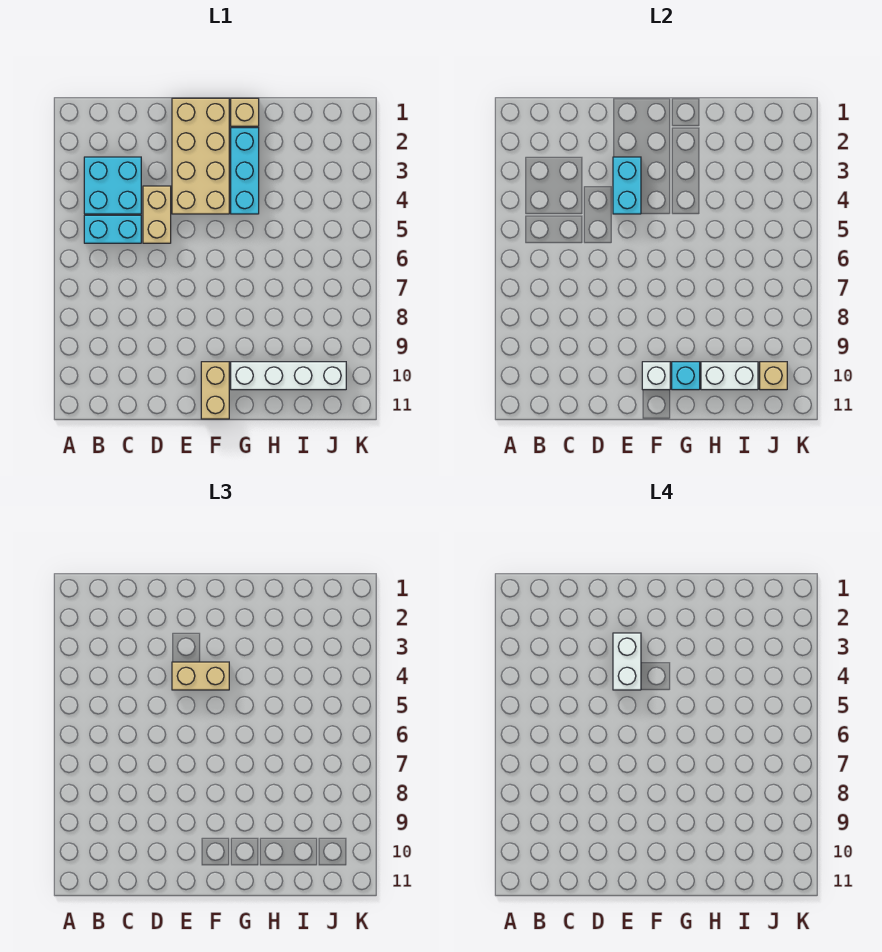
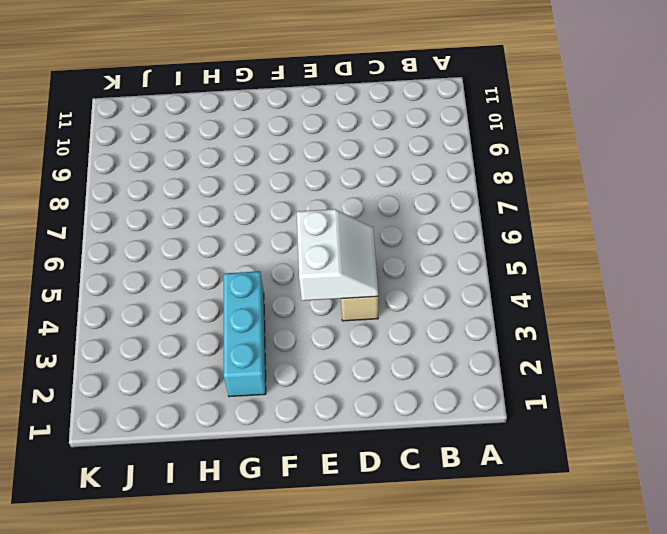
white 2x2 slope [297,209,378,301] -> cyan 1x2 brick [613,157,641,214]
none -> cyan 2x2 brick [84,157,141,214]
none -> cyan 1x2 brick [84,215,141,243]
none -> tan 2x4 brick [172,98,229,214]

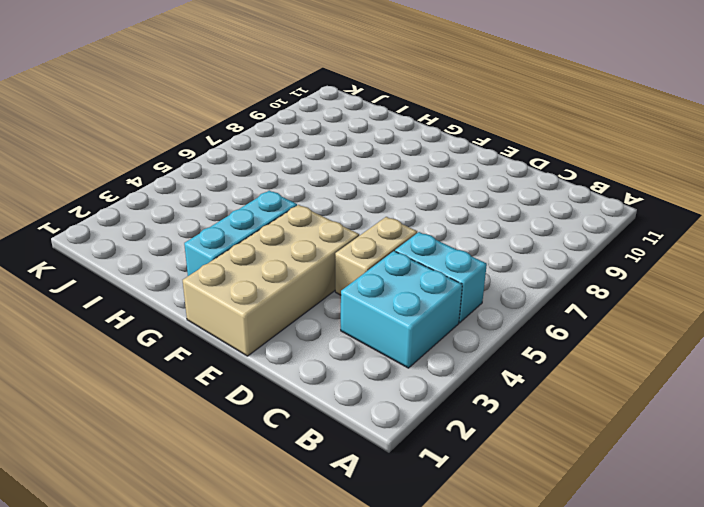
none -> tan 1x2 brick [201,362,229,419]
none -> tan 1x1 brick [231,98,259,126]
none -> white 1x4 brick [231,362,346,390]

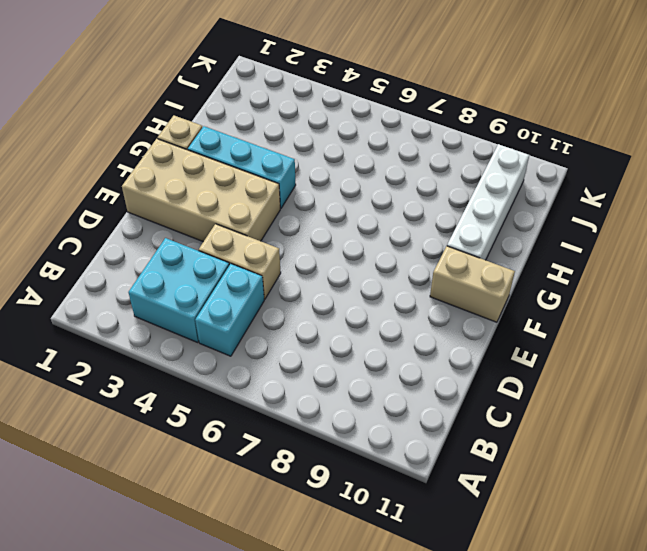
none -> cyan 1x2 brick [613,157,641,214]
none -> white 1x1 brick [642,362,670,390]
none -> cyan 1x1 brick [672,362,700,390]

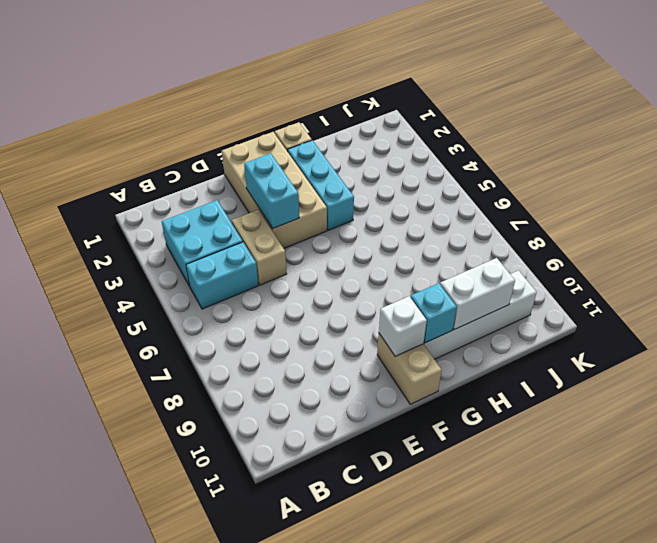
none -> tan 1x1 brick [760,362,787,390]
none -> tan 1x2 brick [172,662,229,690]
none -> white 1x2 brick [613,633,641,690]

